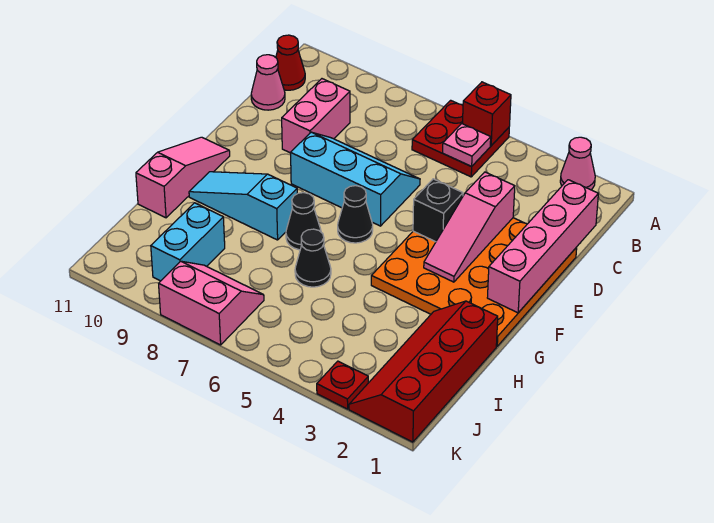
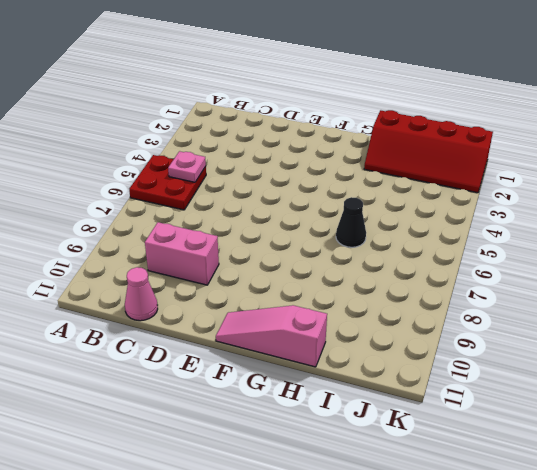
none -> pink 1x1 cone [560,137,595,190]
none -> red 1x1 cone [276,35,305,90]
none -> orange 4x4 plate [371,194,577,346]

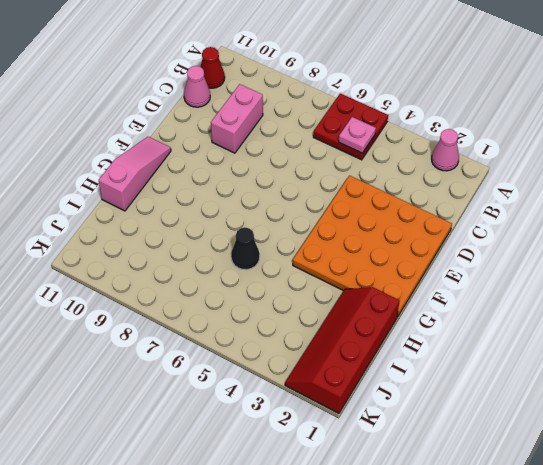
none -> cyan 2x3 slope [291,132,420,226]
none -> black 1x1 cone [338,186,373,243]
none -> black 1x1 cone [286,193,321,250]

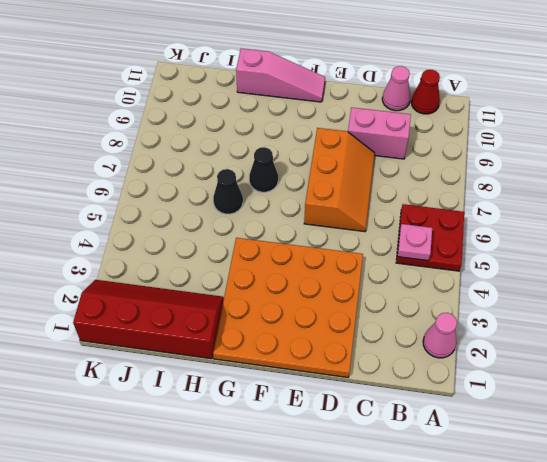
orange 2x3 slope [304,128,375,232] -> cyan 2x3 slope [291,132,420,226]
none -> black 1x1 cone [338,186,373,243]
none -> cyan 1x3 slope [189,172,297,240]
none -> cyan 1x2 brick [151,203,225,281]

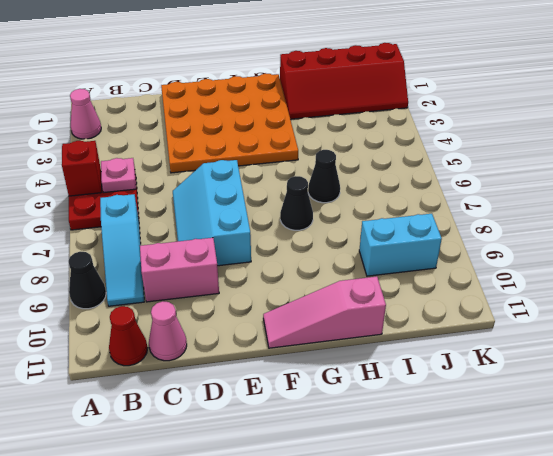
black 1x1 cone [68,252,106,309] -> black 1x1 cone moved to [338,186,373,243]
cyan 1x3 slope [100,194,144,306] -> cyan 1x3 slope moved to [189,172,297,240]
none -> pink 2x2 slope [159,261,264,345]
none -> red 1x1 plate [317,361,368,409]
none -> pink 1x4 brick [487,180,598,313]

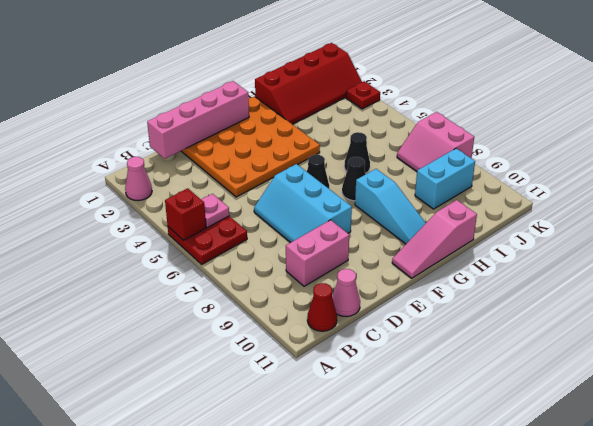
none -> pink 1x3 slope [424,172,515,282]
none -> black 1x1 brick [413,179,463,242]

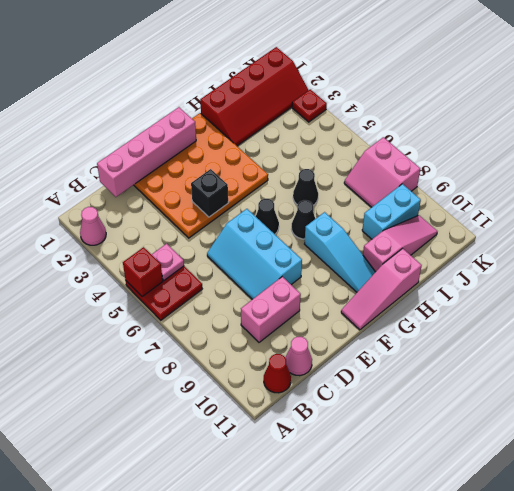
pink 1x3 slope [363,215,438,272] -> pink 1x3 slope moved to [424,172,515,282]

